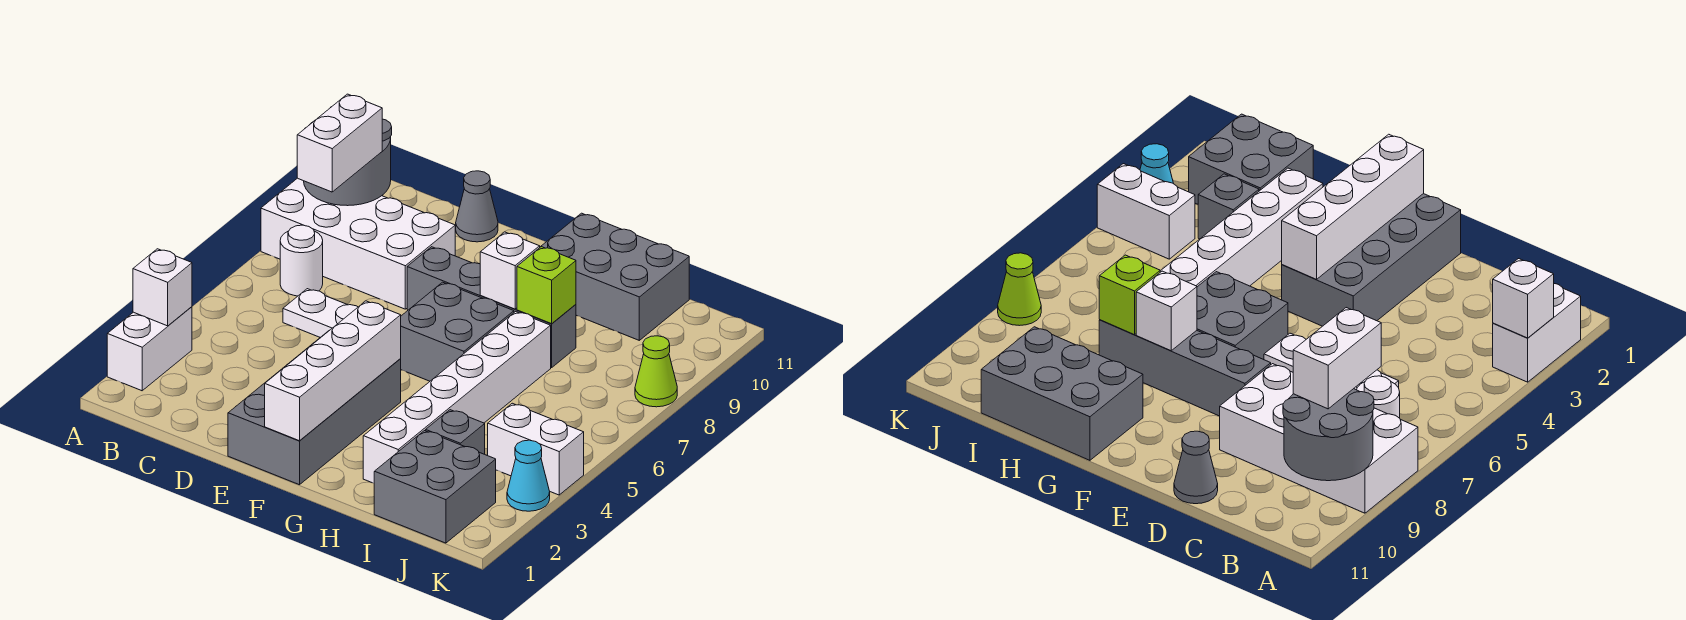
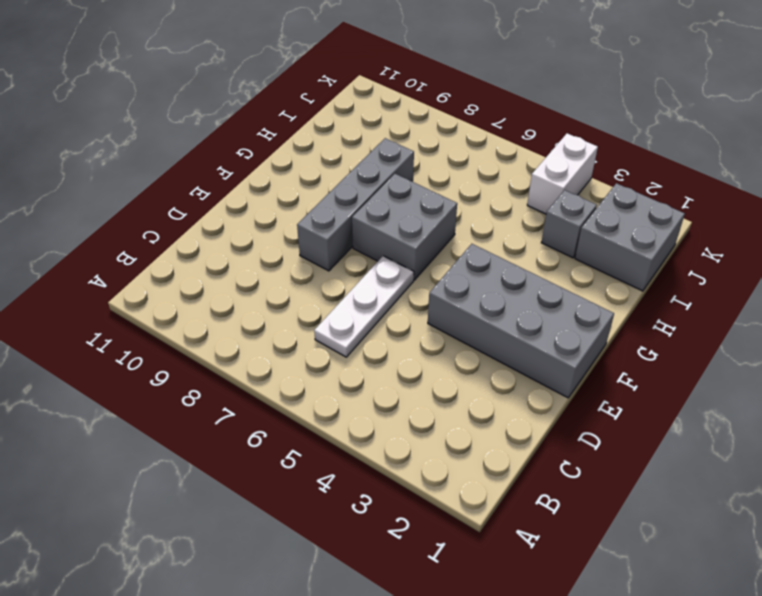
none -> white 1x2 brick [107,307,192,391]
none -> white 2x4 brick [261,178,455,309]
none -> white 1x1 round brick [280,225,323,296]

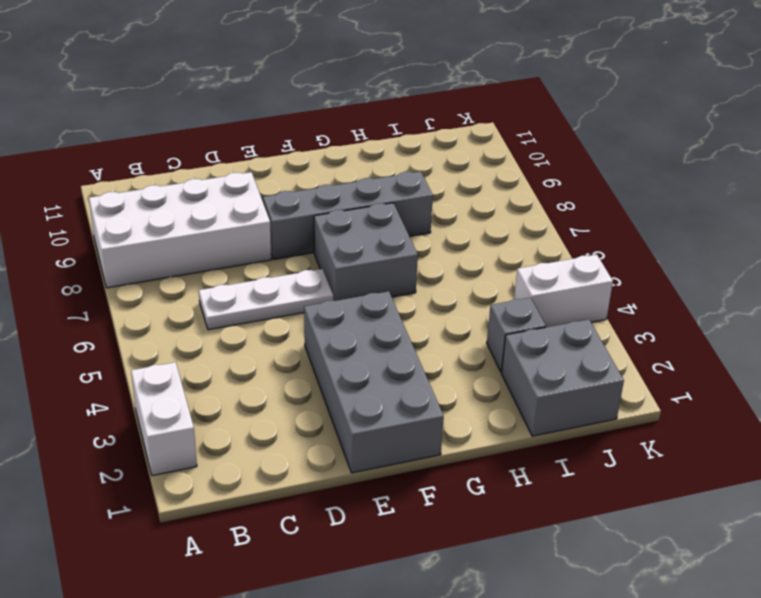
none -> white 1x1 round brick [280,225,323,296]
none -> grey 1x1 cone [456,171,498,242]
none -> grey 2x3 brick [541,213,689,340]

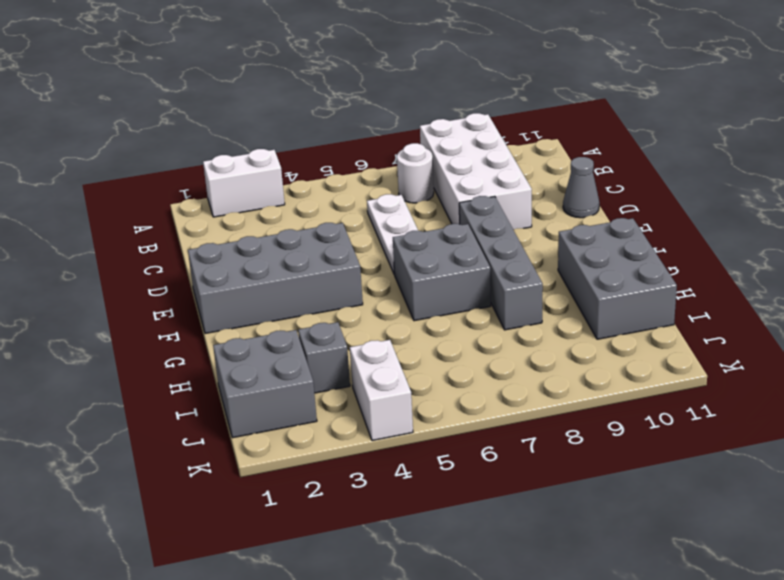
none -> white 1x6 brick [363,312,551,483]
none -> cyan 1x1 cone [507,440,550,511]
none -> lime 1x1 cone [635,336,677,407]

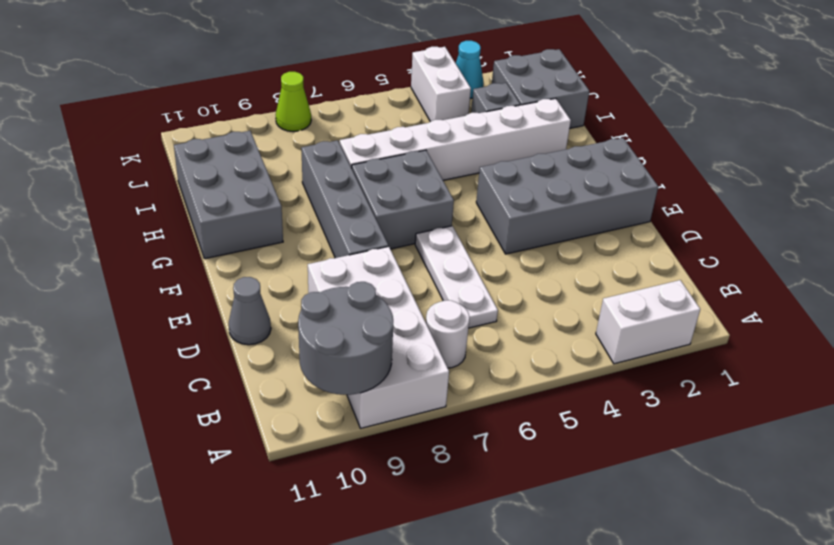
none -> white 1x1 brick [133,249,192,326]
none -> white 1x4 brick [265,301,401,441]
none -> white 1x1 brick [480,232,540,309]

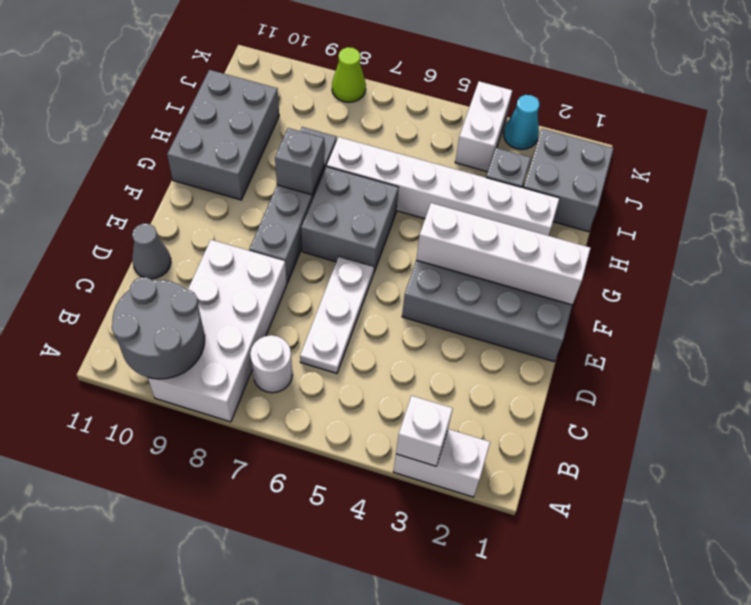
grey 1x1 brick [275,128,325,195] -> white 1x1 brick [480,232,540,309]
none -> lime 1x1 brick [517,247,576,324]
none -> white 1x2 brick [297,94,382,192]

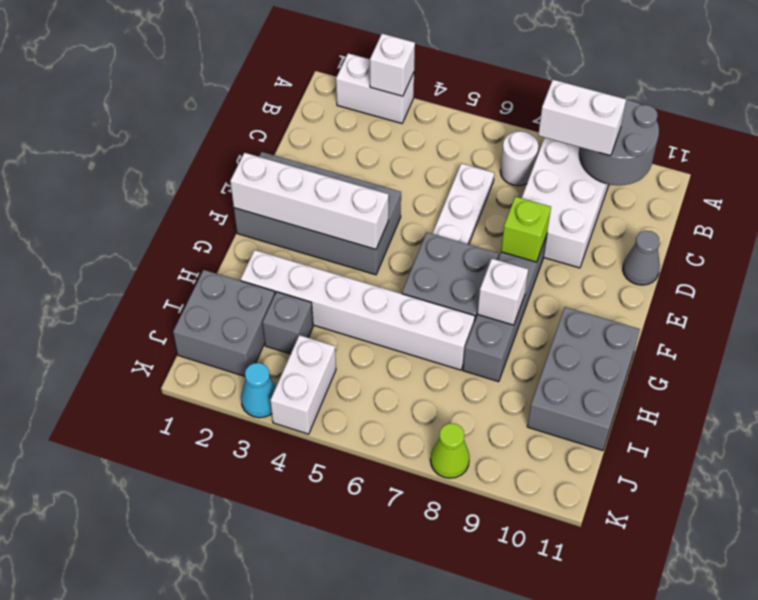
lime 1x1 brick [501,197,551,262] -> lime 1x1 brick moved to [517,247,576,324]

